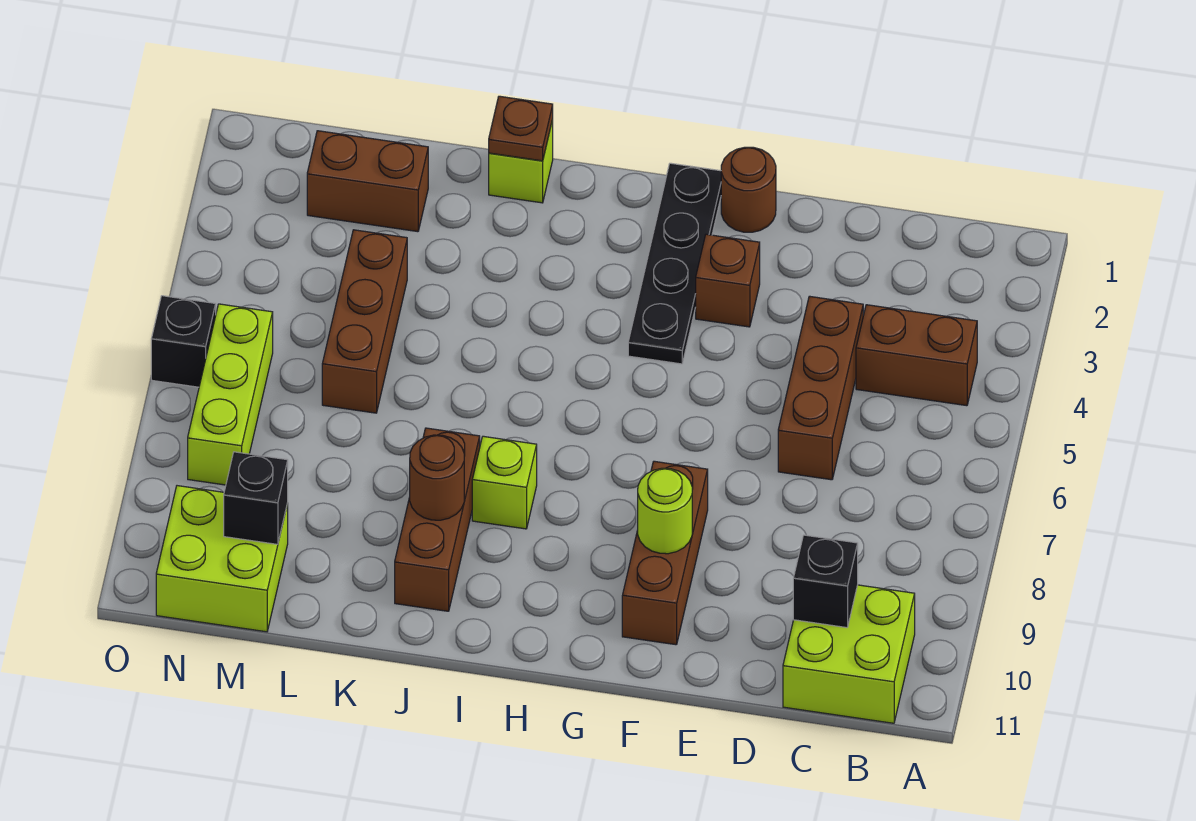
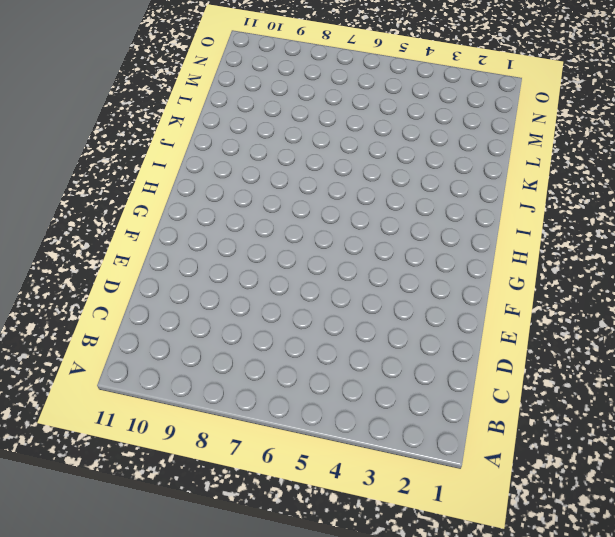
none -> brown 1x2 brick [856,305,977,406]
none -> lime 2x2 brick [783,585,915,723]
none -> brown 1x3 brick [778,296,863,480]

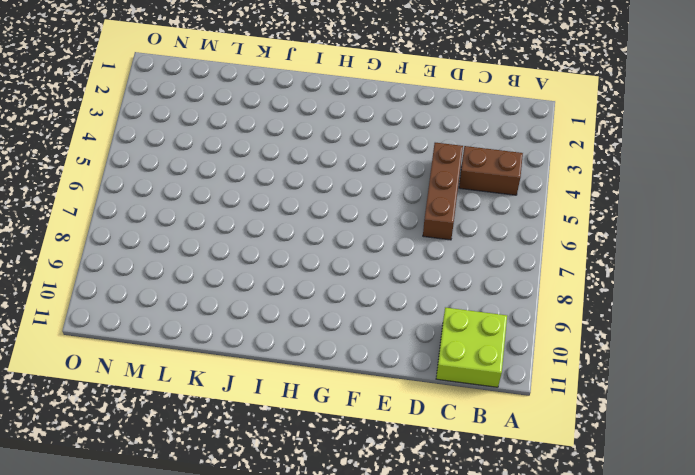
none -> brown 1x1 round brick [721,147,776,232]
none -> brown 1x1 brick [696,234,760,327]
none -> brown 1x3 brick [622,461,708,645]

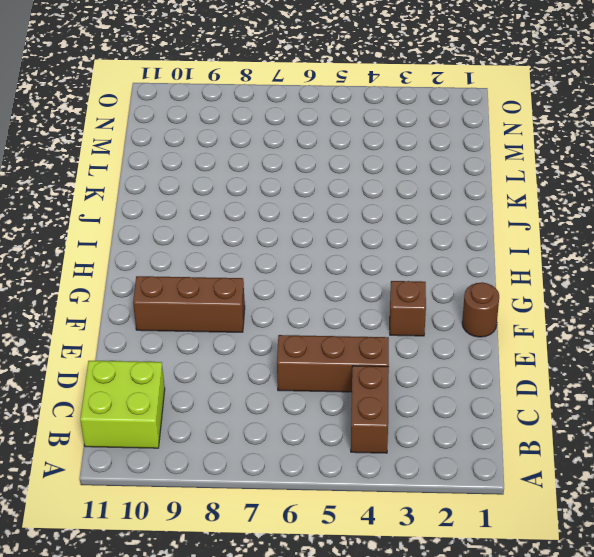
none -> black 1x4 plate [628,163,721,364]
none -> lime 1x1 brick [472,436,537,529]
none -> lime 1x1 brick [489,120,553,203]

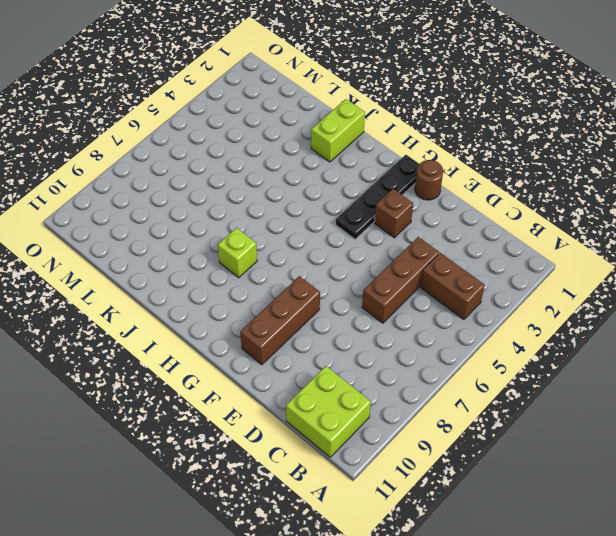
lime 1x2 brick [311,99,365,162] -> lime 1x1 brick [489,120,553,203]
none -> brown 1x3 brick [395,428,480,611]
none -> brown 1x2 brick [307,131,428,232]
none -> brown 1x3 brick [322,230,407,413]

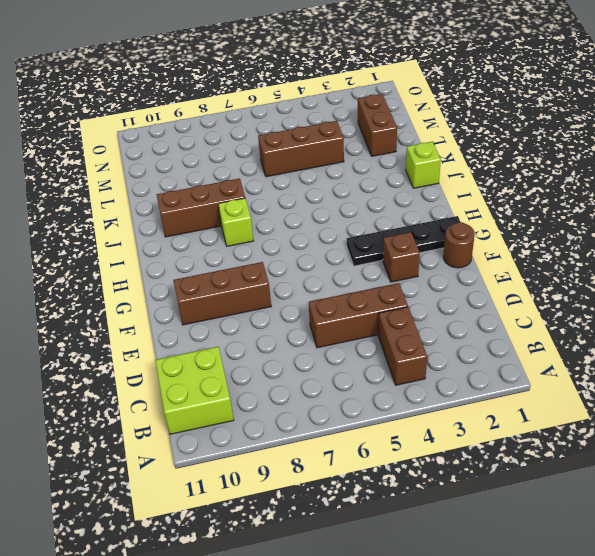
none -> lime 2x2 brick [156,486,288,632]
none -> lime 1x3 brick [188,304,273,485]
none -> black 1x1 brick [151,296,216,387]

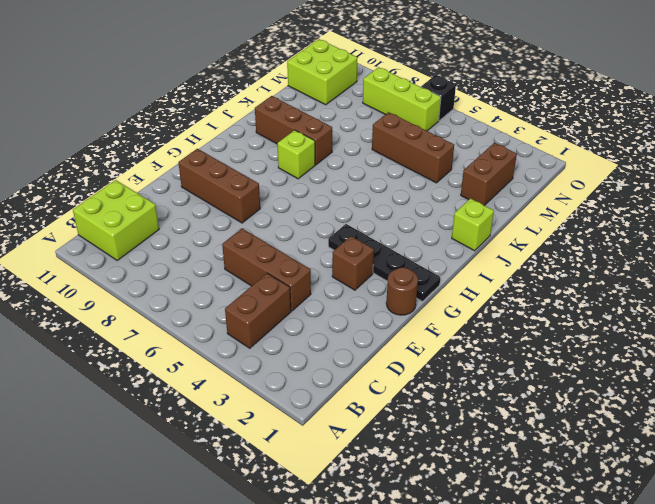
none -> black 1x1 brick [793,535,858,628]
none -> lime 1x1 round brick [638,468,692,554]
none -> brown 1x1 plate [489,96,553,161]

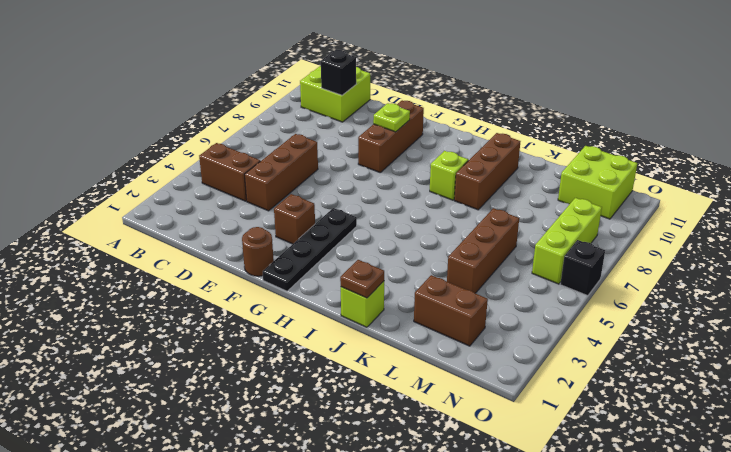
lime 1x1 plate [373,103,410,132] -> lime 1x1 round brick [638,468,692,554]
none -> brown 1x1 round brick [410,435,464,520]
none -> black 1x1 brick [224,452,288,544]

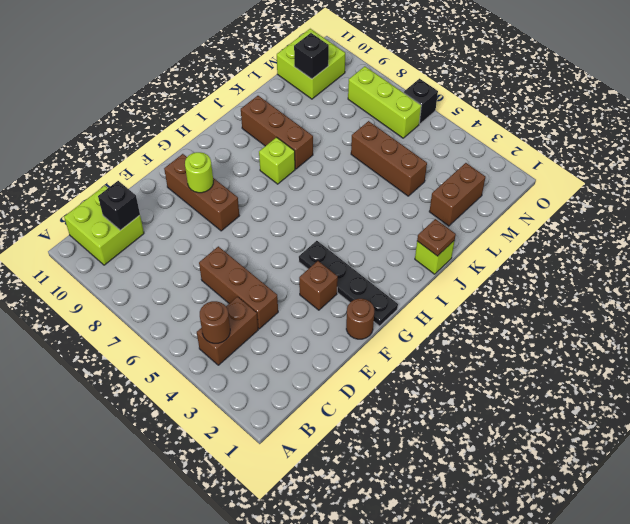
brown 1x1 round brick [200,301,230,343] -> brown 1x1 round brick moved to [410,435,464,520]

